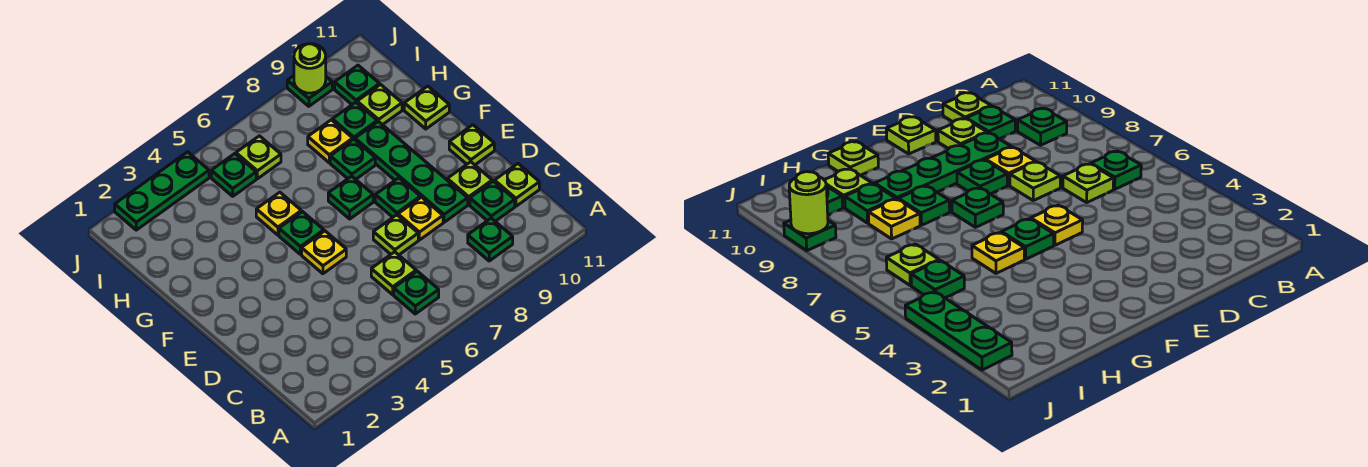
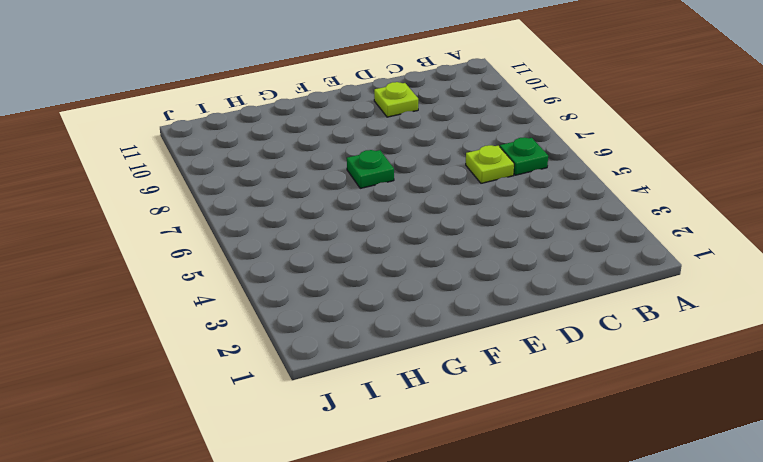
none -> green 1x1 plate [468,218,513,261]
none -> green 1x1 plate [470,181,515,221]
none -> lime 1x1 plate [495,164,539,206]

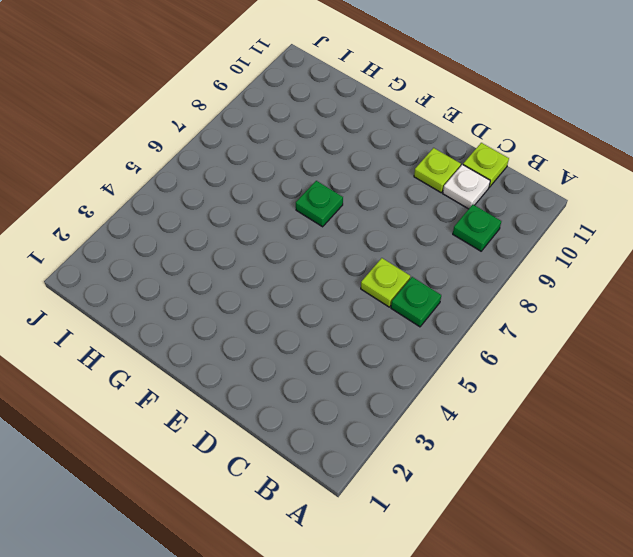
white 1x1 plate [443,165,490,209] -> green 1x1 plate [470,181,515,221]
none -> lime 1x1 plate [373,215,418,255]
none -> yellow 1x1 plate [398,197,443,240]
none -> green 1x4 plate [355,121,468,222]

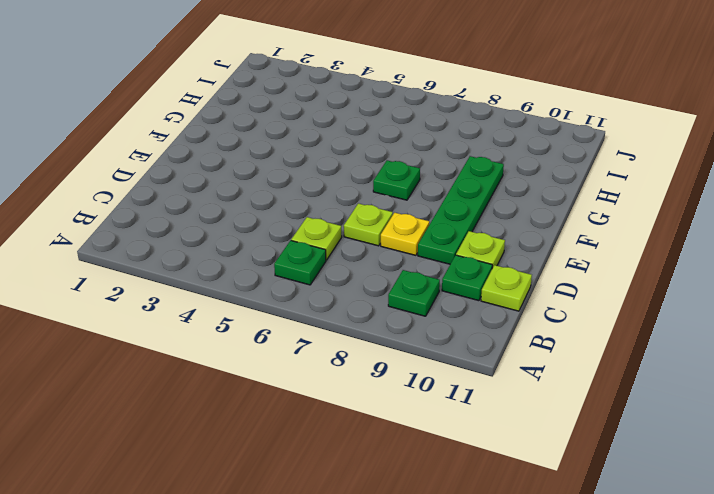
none -> yellow 1x1 plate [302,231,346,274]
none -> green 1x1 plate [375,178,420,217]
none -> lime 1x1 plate [449,125,494,165]

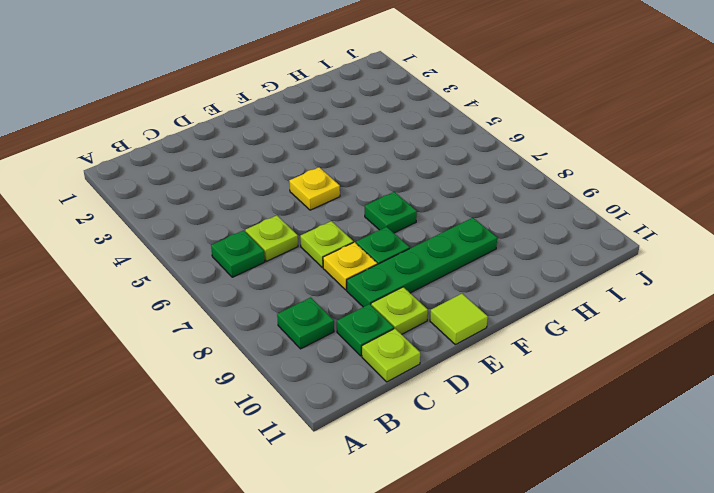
lime 1x1 tile [430,294,488,345] -> lime 1x1 plate [449,125,494,165]
none -> green 1x1 plate [279,212,324,254]
none -> yellow 1x1 plate [256,192,301,235]
none -> green 1x1 plate [330,139,375,179]

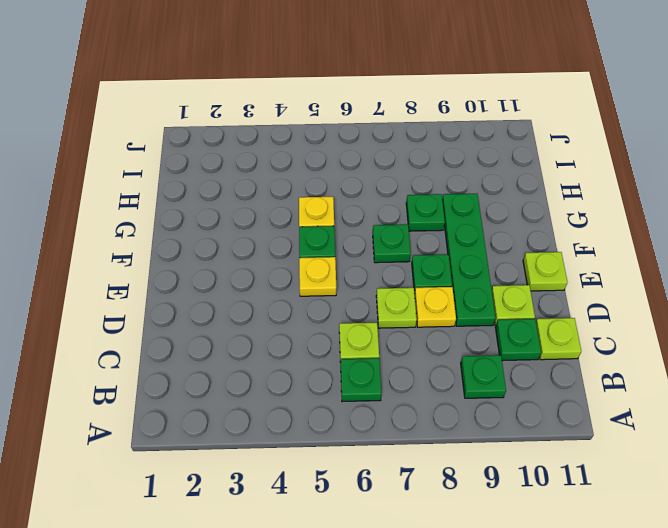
none -> lime 1x1 plate [404,86,449,129]
none -> yellow 1x1 plate [308,120,353,163]
none -> green 1x1 plate [332,102,377,140]

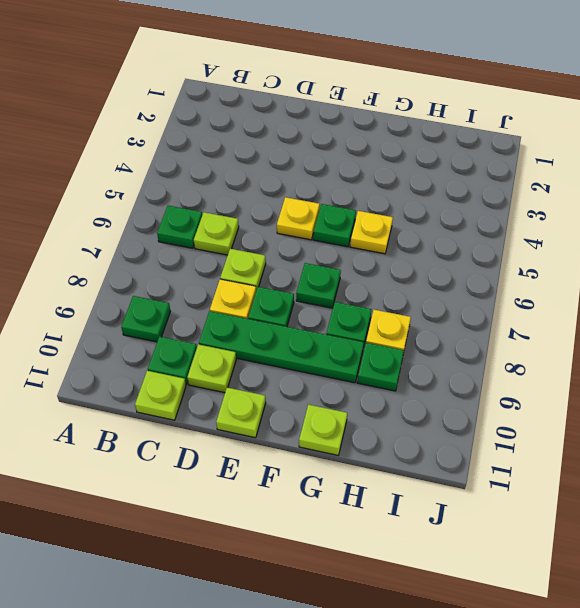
none -> lime 1x1 plate [357,85,402,125]
none -> green 1x1 plate [211,154,256,196]
none -> lime 1x1 plate [236,136,281,179]

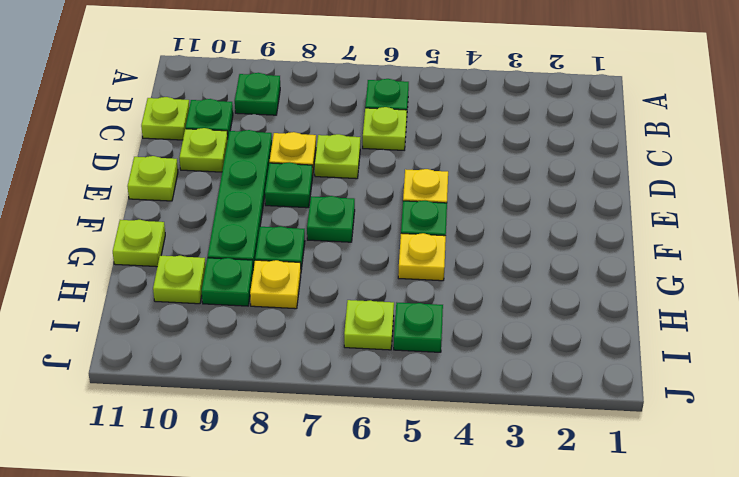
none -> green 1x1 plate [335,65,380,104]
none -> green 1x3 plate [115,152,209,230]
none -> green 1x1 plate [287,76,332,106]

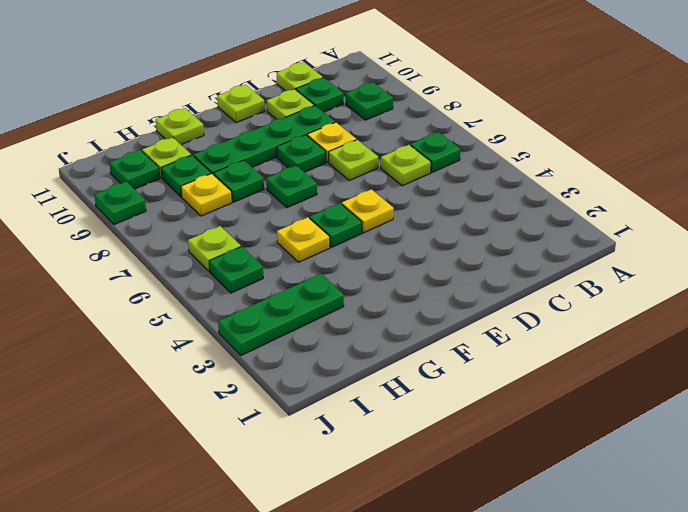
green 1x3 plate [218,274,344,355] -> green 1x3 plate turned to [115,152,209,230]
none -> lime 1x1 round brick [294,44,326,93]

